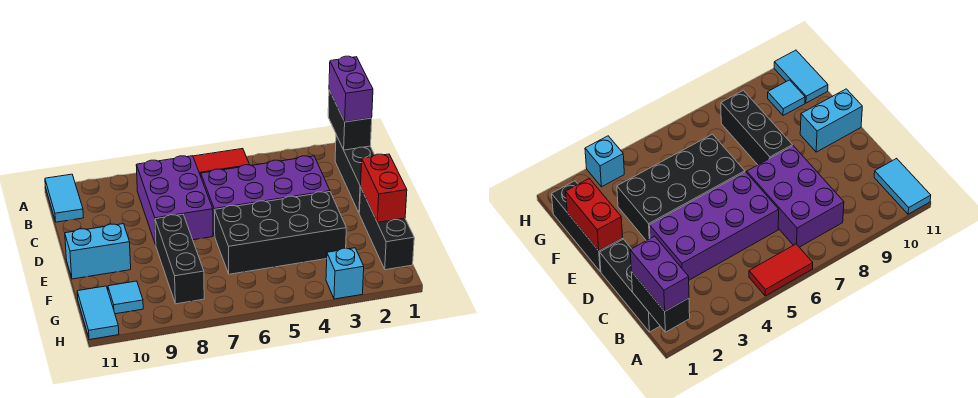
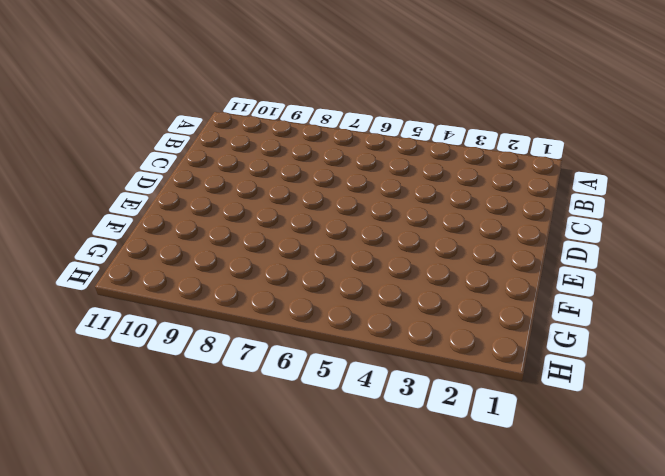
none -> red 1x2 tile [193,149,249,176]
none -> cyan 1x2 tile [45,174,84,222]
none -> black 1x3 brick [335,135,374,212]

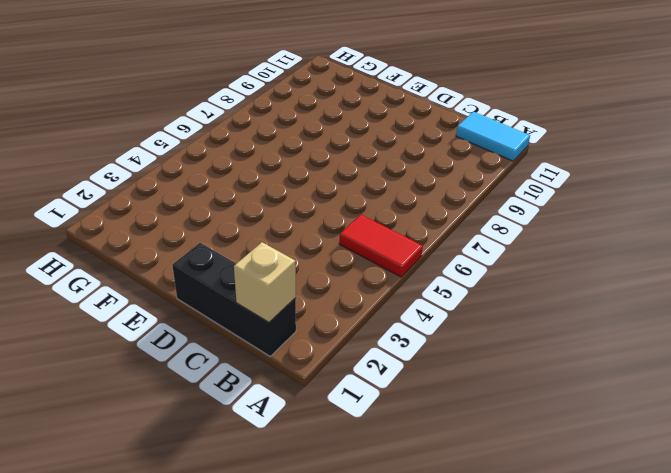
red 1x2 tile [339,215,423,277] -> red 1x2 tile turned to [193,149,249,176]
tan 1x1 brick [234,242,296,322] -> black 1x2 brick [328,90,372,150]
none -> purple 2x3 brick [136,156,213,245]
none -> purple 2x4 brick [201,156,330,236]
none -> black 1x3 brick [359,188,414,270]

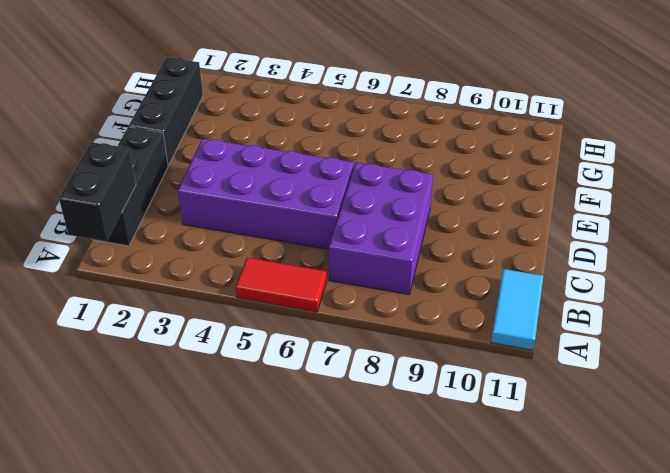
none -> black 2x4 brick [215,192,346,274]
none -> black 1x3 brick [155,214,204,304]
none -> cyan 1x2 brick [65,224,131,279]

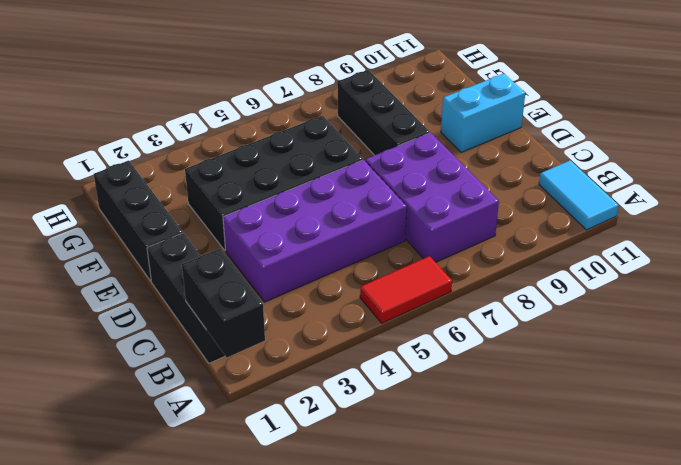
none -> cyan 1x1 tile [108,281,143,314]
none -> cyan 1x2 tile [77,286,119,340]
none -> cyan 1x1 brick [326,248,364,299]

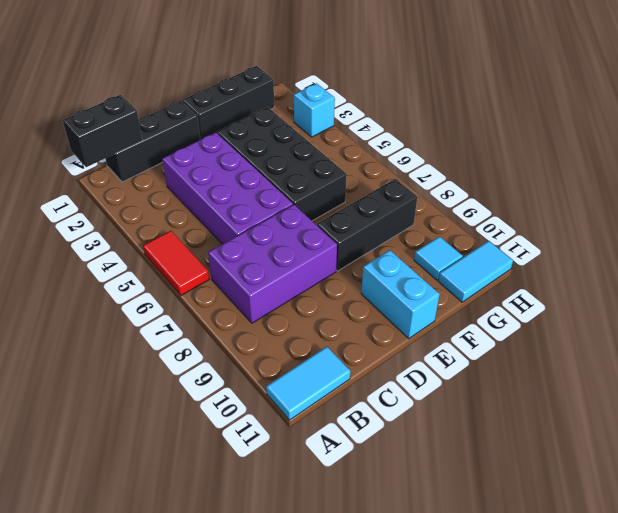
none -> red 1x2 brick [361,154,407,222]
none -> purple 1x2 brick [329,56,373,122]

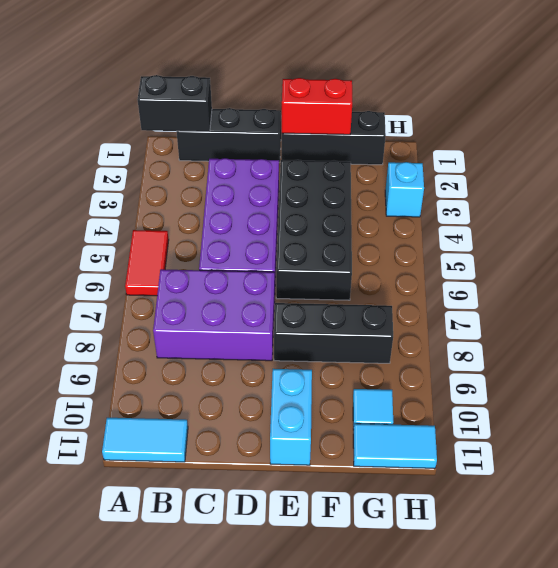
none -> purple 1x2 brick [329,56,373,122]

